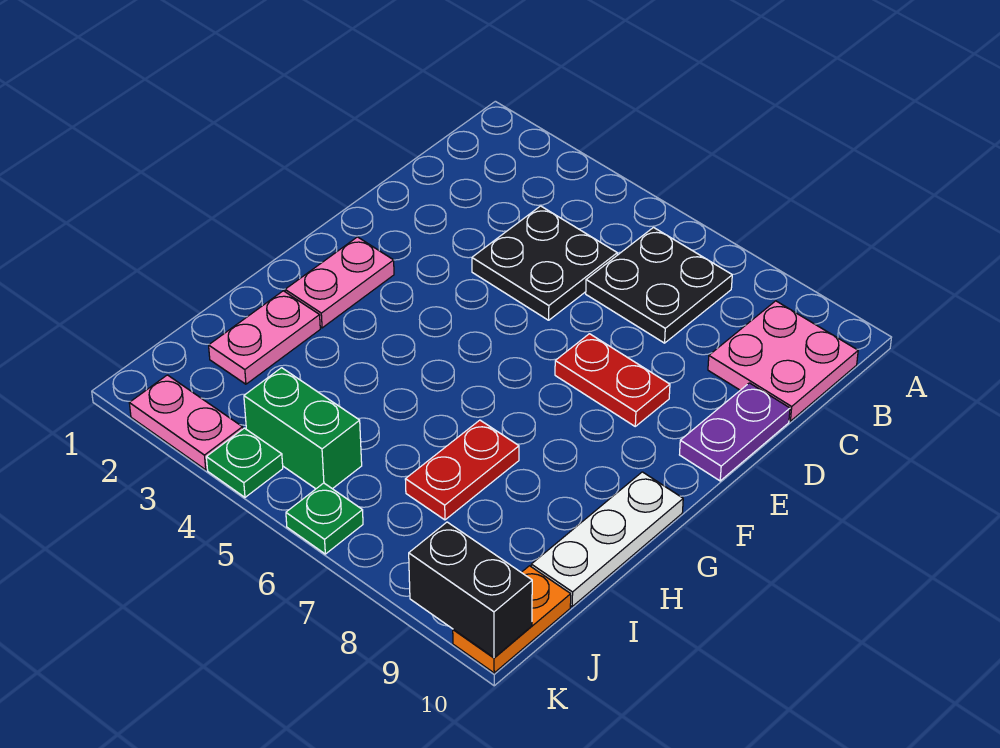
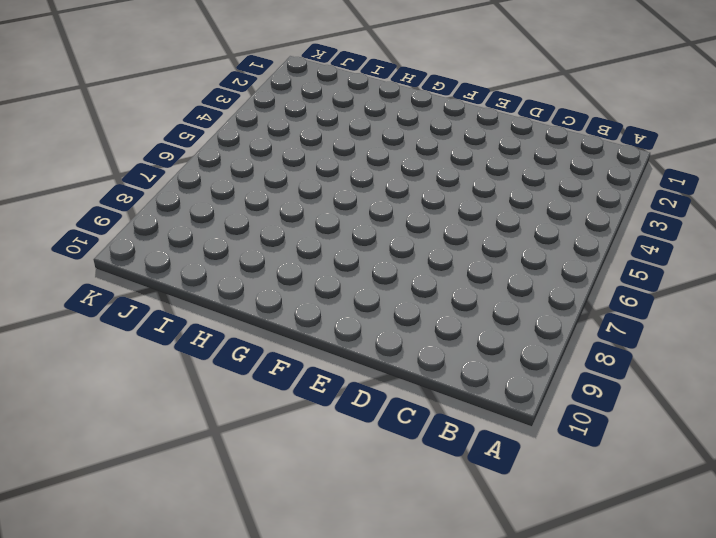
none -> black 2x2 plate [586,228,732,343]
none -> pink 2x2 plate [708,301,858,421]
none -> black 2x2 plate [472,206,617,320]

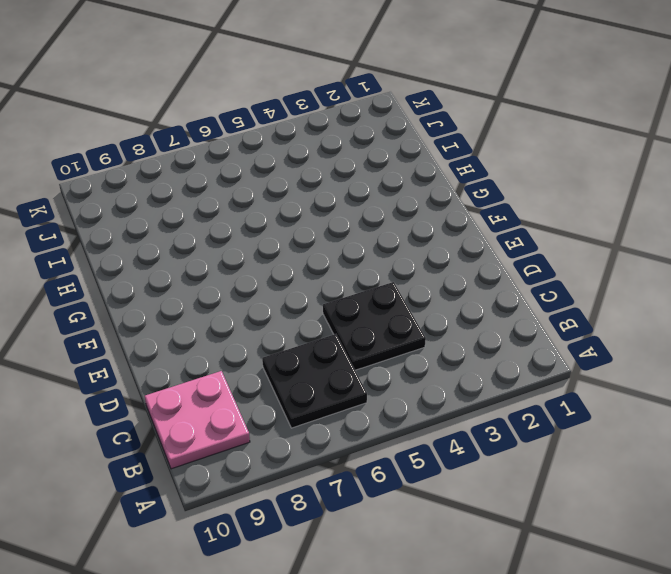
none -> purple 1x2 plate [680,383,790,481]
none -> red 1x2 plate [555,334,670,426]
none -> pink 1x2 plate [285,237,394,328]

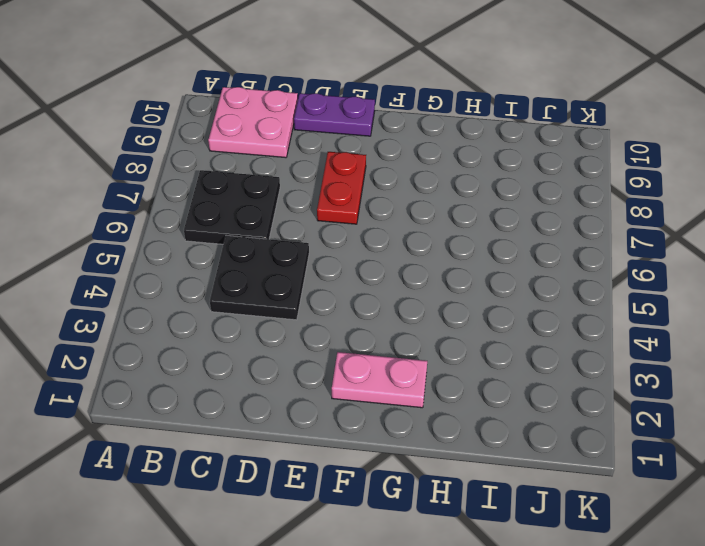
none -> white 1x3 plate [531,472,683,606]
none -> pink 1x2 plate [209,291,320,384]
none -> red 1x2 plate [405,420,519,520]

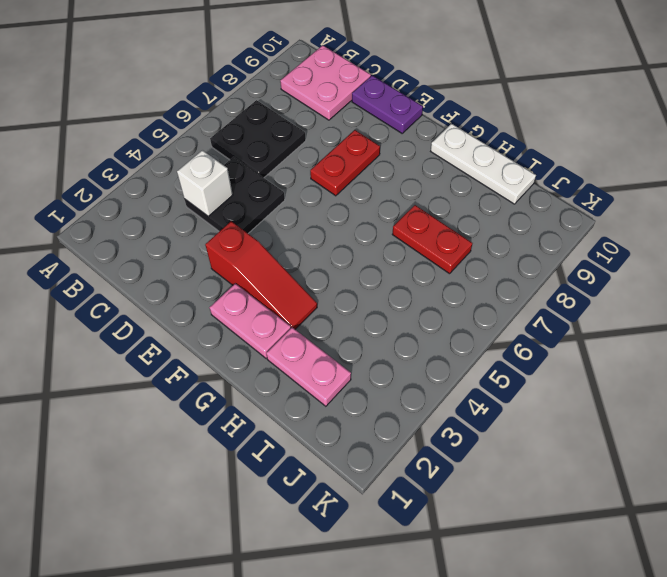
white 1x1 brick [177,150,233,217] -> none
red 1x3 slope [205,221,317,329] -> none
none -> green 1x2 brick [244,368,362,489]
none -> orange 1x2 plate [453,566,571,673]
none -> pink 1x2 plate [129,375,243,470]

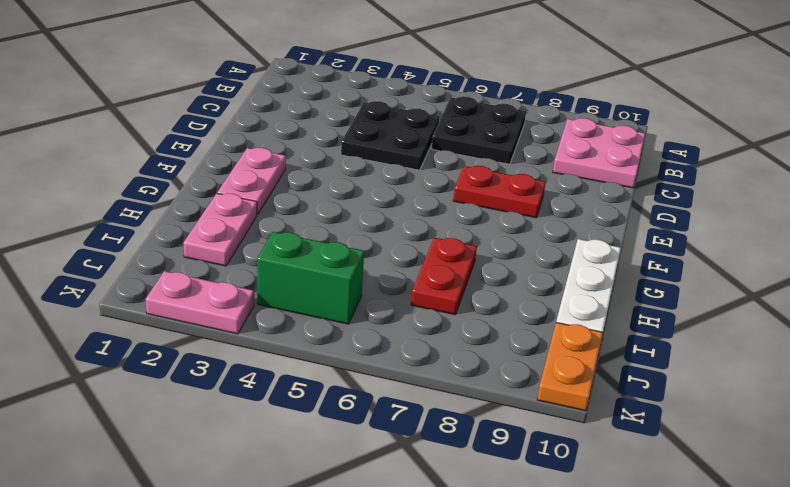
none -> purple 1x2 plate [680,383,790,481]
none -> green 1x1 plate [206,428,283,497]
none -> green 1x1 plate [286,483,363,554]

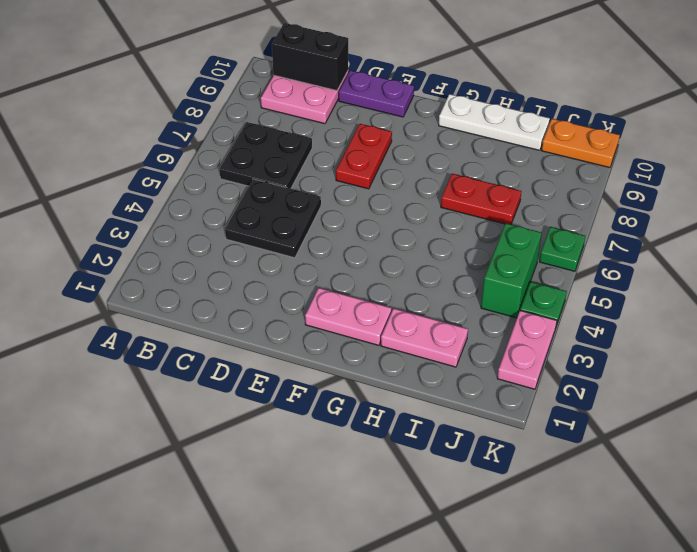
black 1x2 brick [272,23,348,91] -> black 1x2 brick turned to [409,522,532,658]

